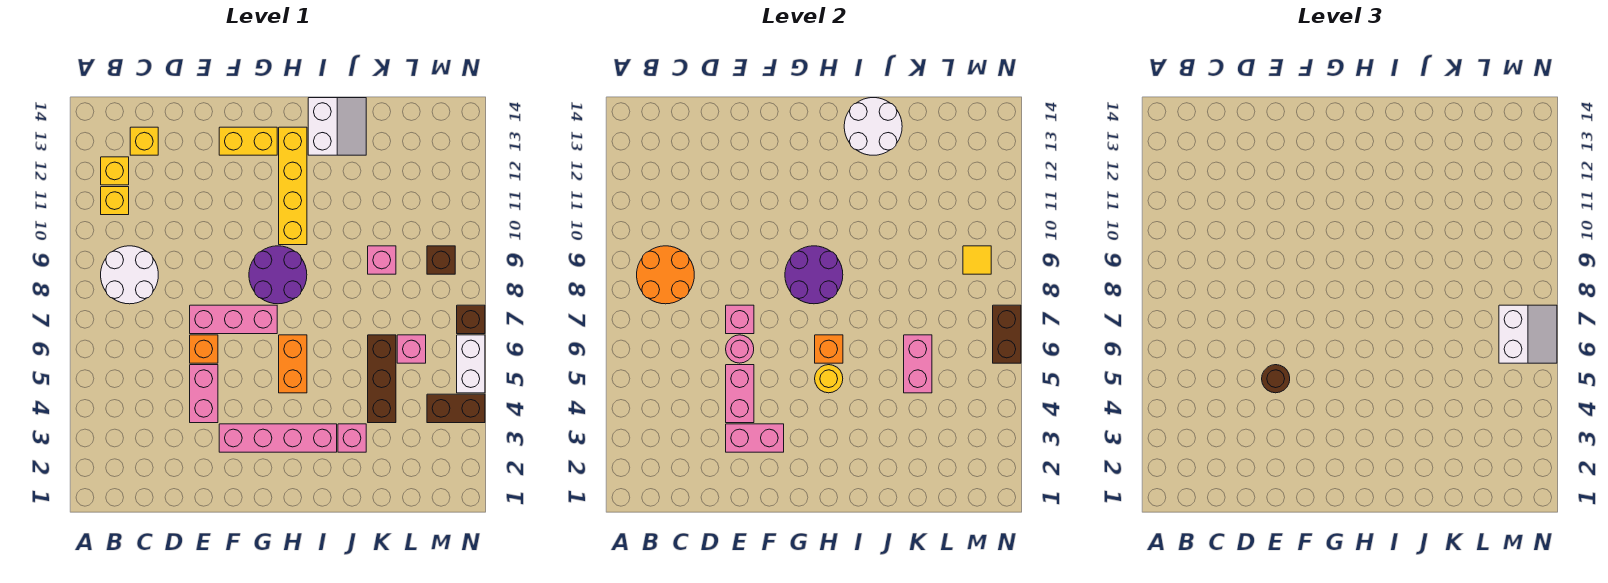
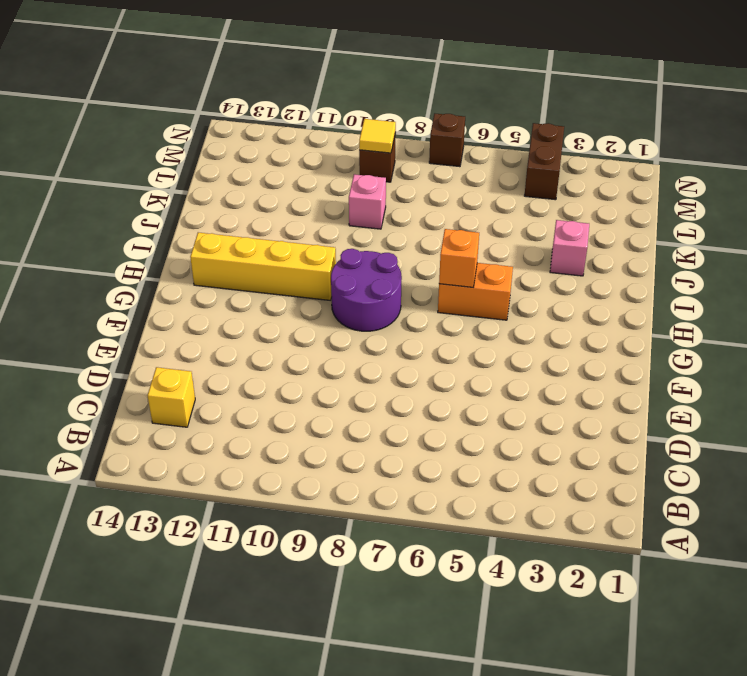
none -> white 2x2 round brick [101,246,158,304]
none -> yellow 1x1 brick [101,187,129,215]
none -> yellow 1x1 brick [101,157,129,185]
none -> pink 1x2 brick [190,365,218,423]

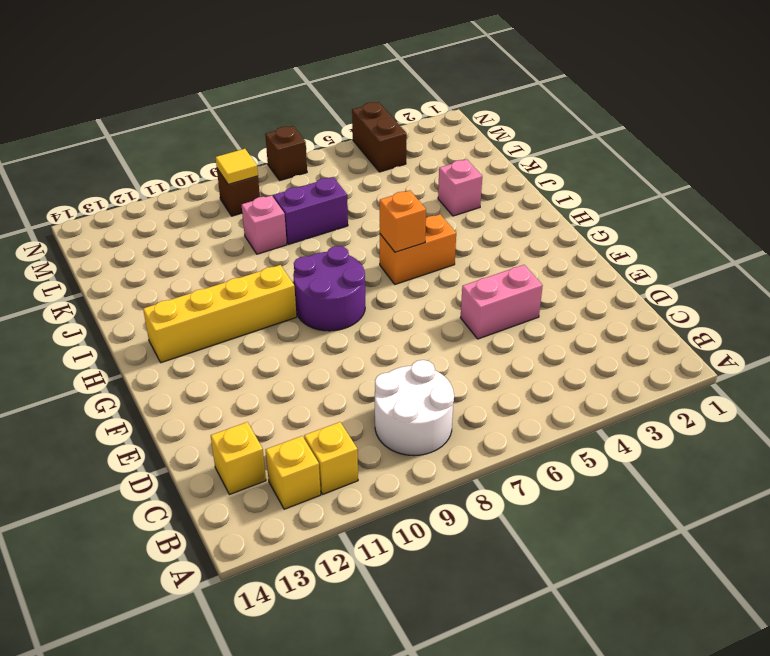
purple 1x2 brick [273,177,348,244] -> none
none -> orange 1x1 brick [190,335,218,363]
none -> pink 1x3 brick [190,305,277,334]
none -> pink 1x4 brick [219,424,337,452]
none -> yellow 1x2 brick [219,127,277,155]

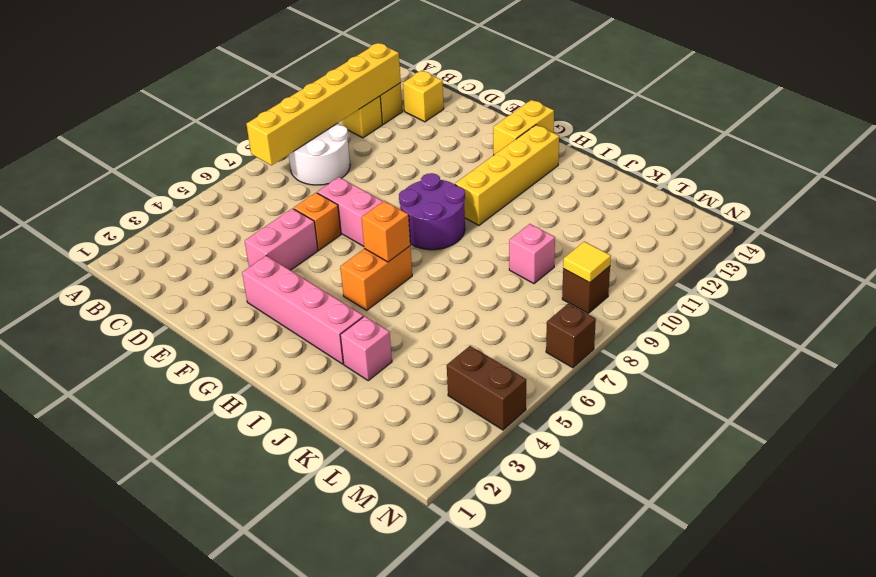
yellow 1x6 brick [246,43,401,165] -> orange 2x2 round brick [637,246,694,304]
yellow 1x2 brick [493,100,554,155] -> yellow 1x2 brick turned to [219,127,277,155]
none -> white 2x2 slope [308,98,366,155]
none -> brown 1x3 brick [368,335,396,423]
none -> pink 1x1 brick [397,335,426,363]
none -> white 1x2 brick [457,335,485,393]

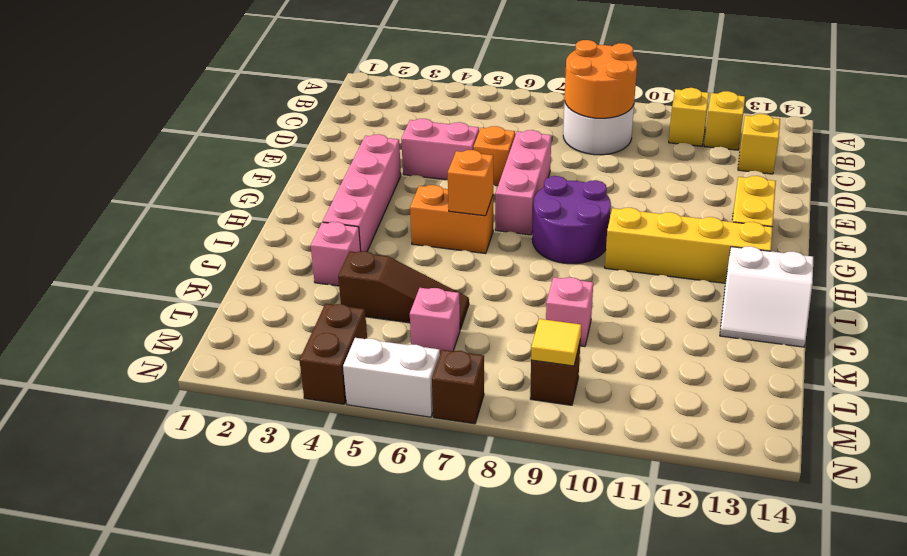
brown 1x3 slope [338,251,469,329] -> brown 1x3 brick [368,335,396,423]
none -> pink 1x2 brick [726,424,784,452]
none -> pink 1x2 brick [726,365,754,423]
none -> pink 1x1 round brick [726,335,754,363]
none -> pink 1x1 brick [726,305,754,334]

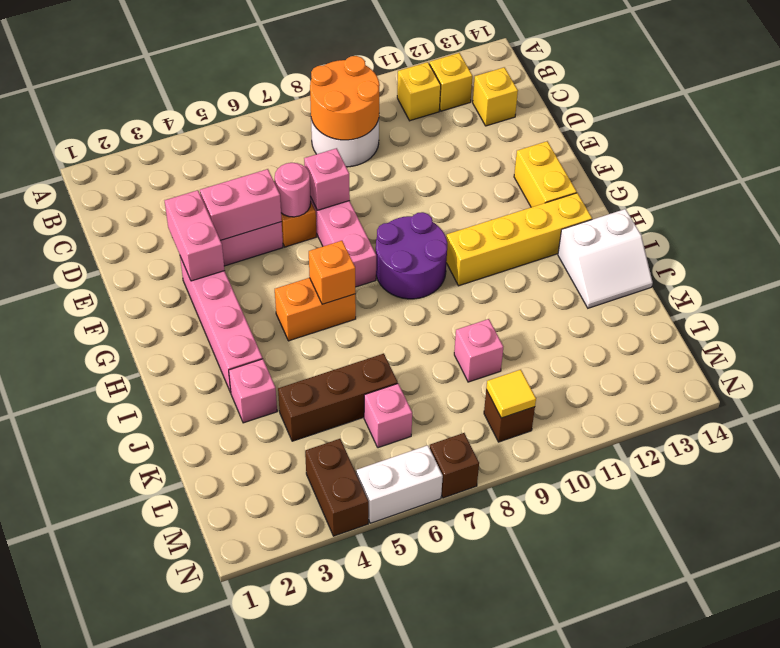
none -> purple 2x2 round brick [785,246,843,304]
none -> yellow 1x1 round brick [815,365,843,393]
none -> white 2x2 round brick [844,98,902,155]
none -> pink 1x2 brick [904,335,932,393]

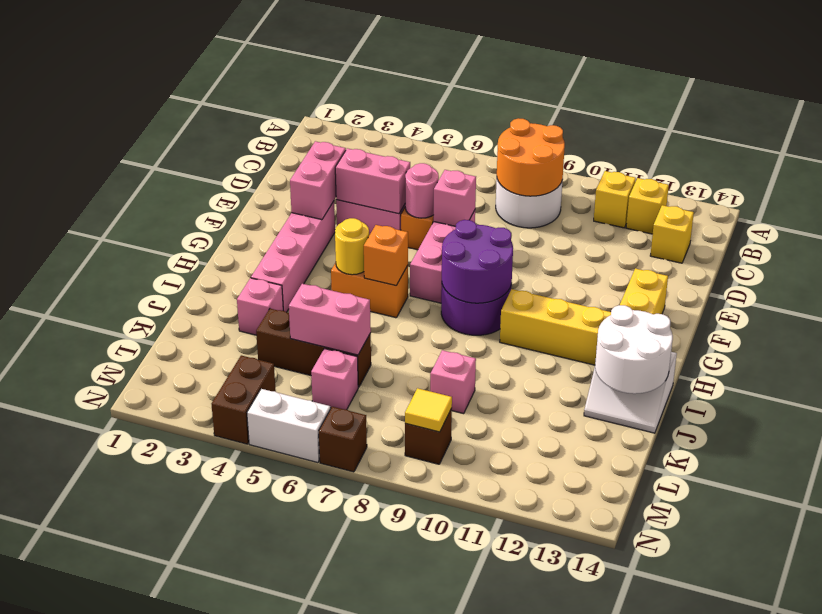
none -> brown 1x2 brick [993,305,1021,363]
none -> brown 1x1 round brick [1262,365,1290,393]
none -> white 2x2 slope [1499,305,1557,363]

